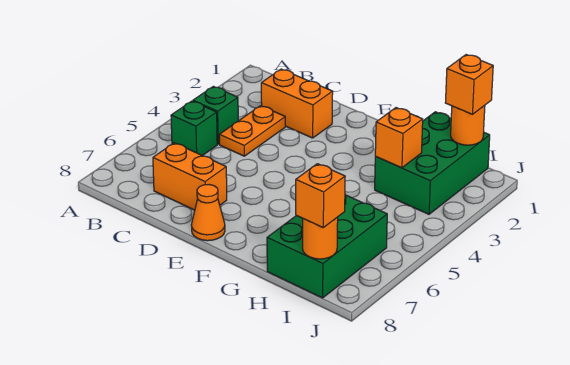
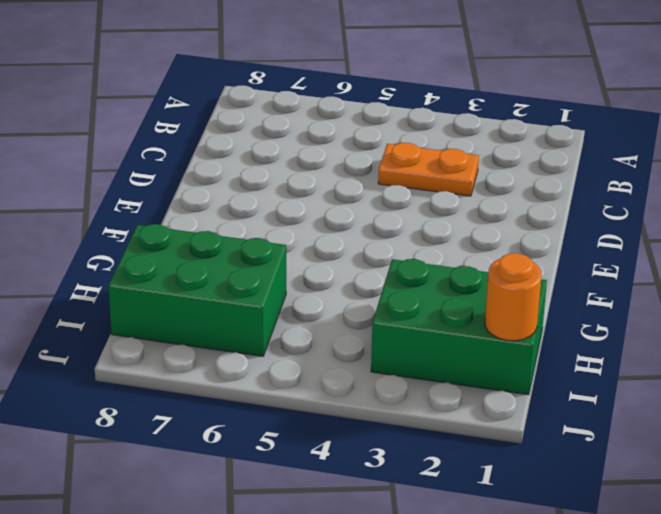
none -> green 1x1 brick [193,86,238,144]
none -> green 1x1 brick [171,101,217,156]
none -> orange 1x2 brick [261,69,333,138]

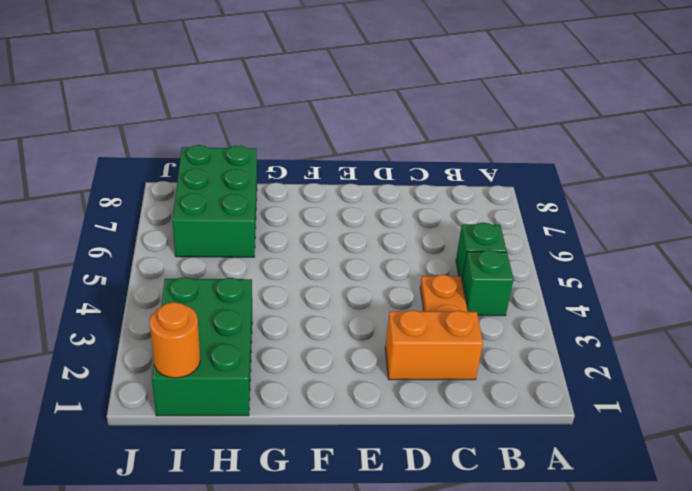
none -> orange 1x2 brick [153,143,227,210]
none -> orange 1x1 cone [191,185,225,241]
none -> orange 1x1 brick [375,108,423,168]

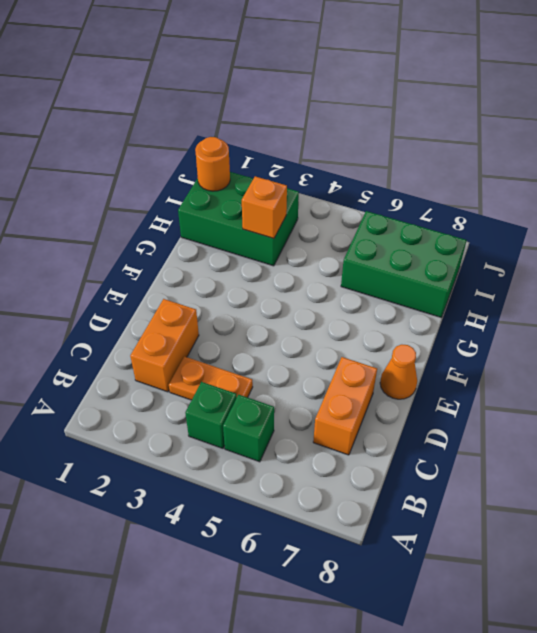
none -> orange 1x1 round brick [303,217,338,259]
none -> orange 1x1 brick [445,55,493,114]
none -> orange 1x1 brick [296,164,345,227]

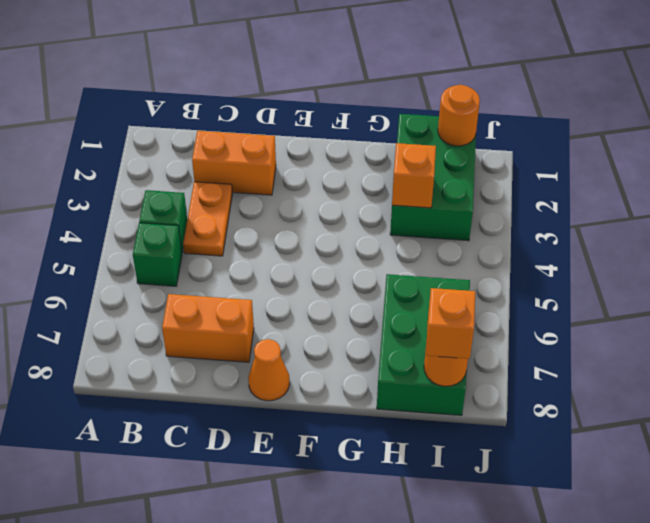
none -> orange 1x1 brick [445,55,493,114]

